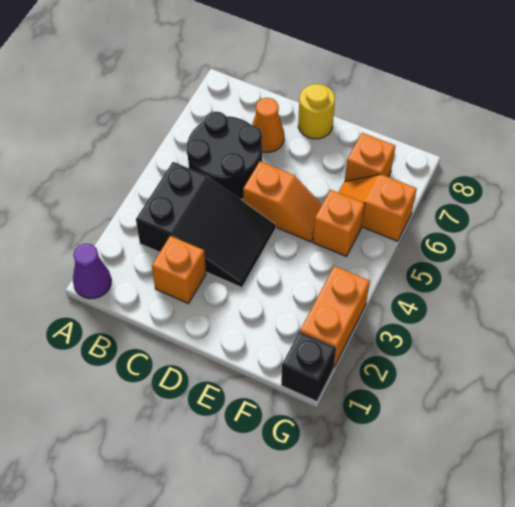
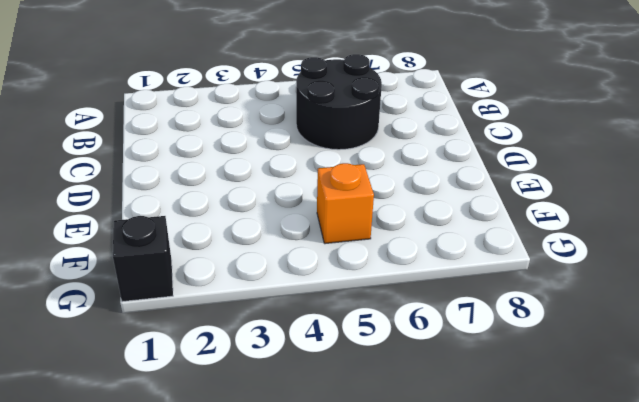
none -> purple 1x1 cone [73,244,111,299]
none -> black 2x3 slope [136,162,276,288]
none -> orange 1x1 brick [152,236,206,304]

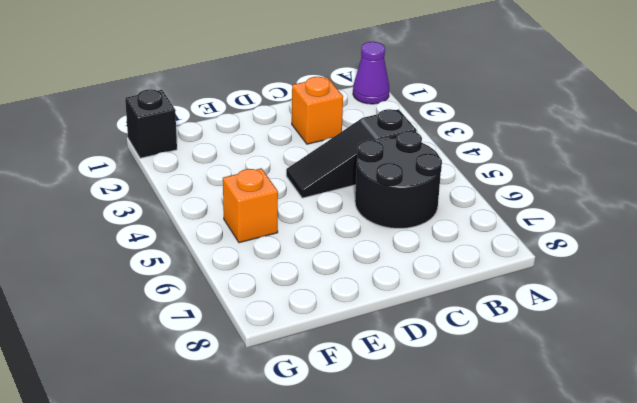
black 1x3 slope [286,109,417,198] -> black 2x3 slope [136,162,276,288]
none -> orange 1x1 cone [252,98,284,152]
none -> orange 1x2 slope [243,161,322,242]
none -> yellow 1x1 round brick [298,84,335,139]

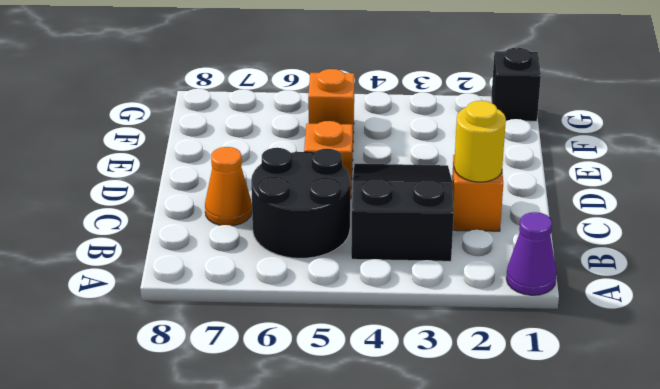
yellow 1x1 round brick [454,101,506,182] -> yellow 1x1 round brick moved to [298,84,335,139]
none -> orange 1x2 slope [338,174,417,241]
none -> orange 1x1 brick [345,133,395,181]
none -> orange 1x2 brick [300,266,370,367]

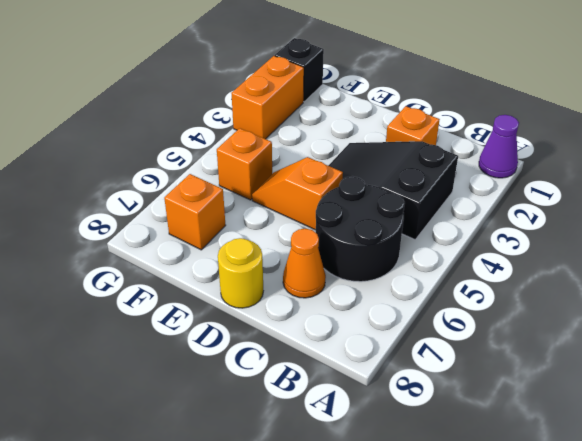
none -> orange 1x2 slope [338,174,417,241]

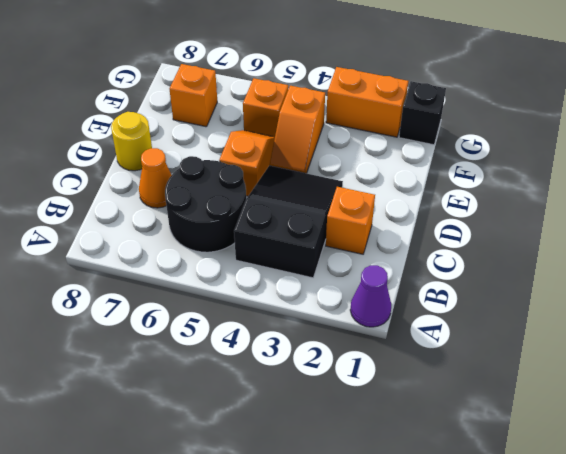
orange 1x2 slope [270,86,325,173] -> orange 1x2 slope moved to [338,174,417,241]

